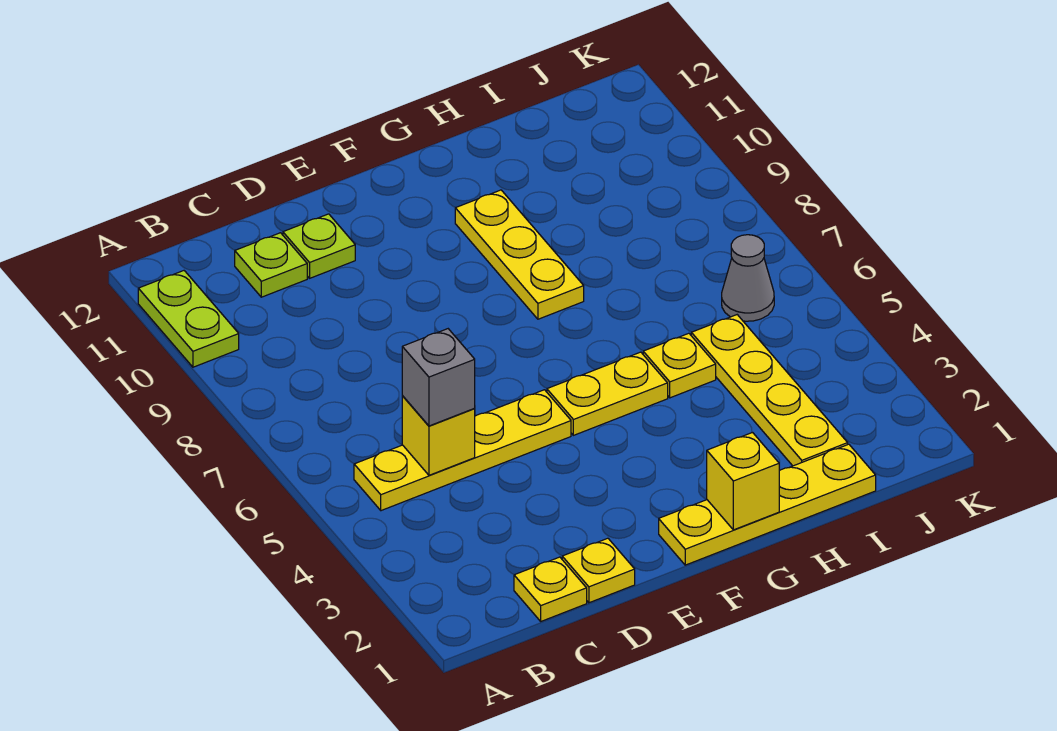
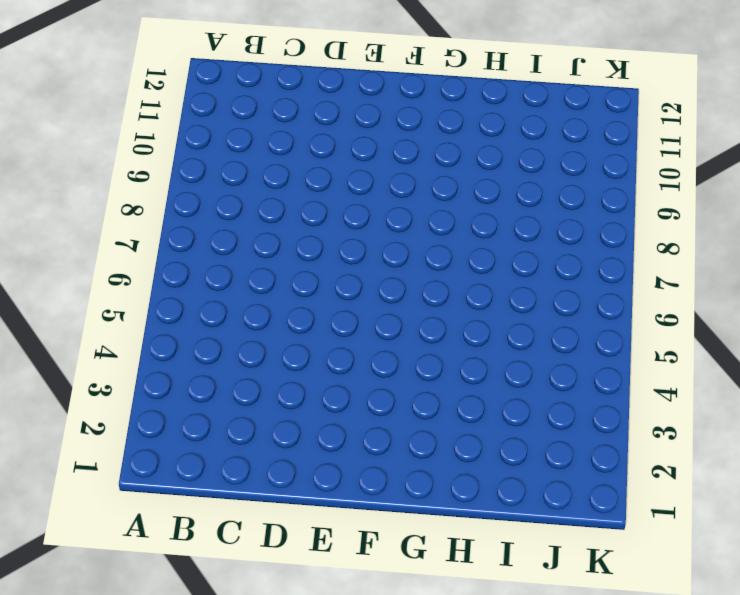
none -> lime 1x2 plate [138,271,239,367]
none -> yellow 1x4 plate [354,390,571,511]
none -> yellow 1x1 plate [514,557,587,621]

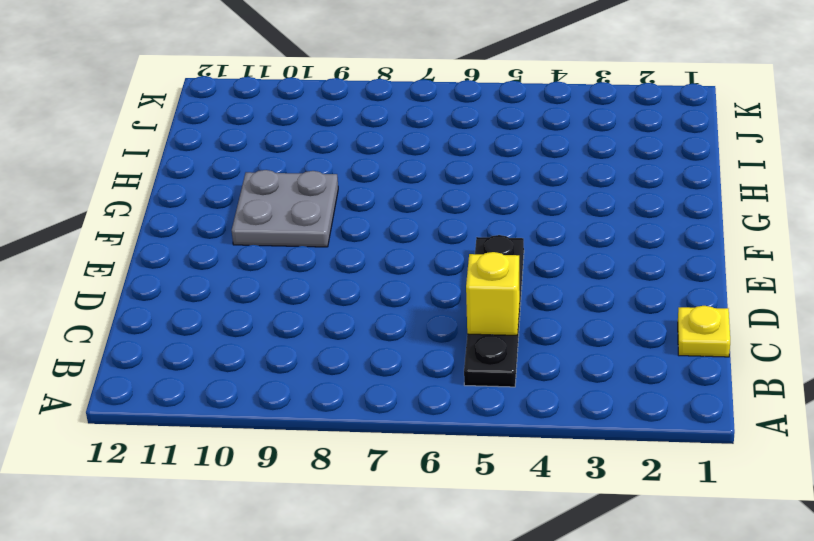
black 1x4 plate [464,235,524,387] -> yellow 1x4 plate [354,390,571,511]
grey 2x2 plate [232,170,338,247] -> yellow 1x3 plate [455,190,584,319]
none -> lime 1x2 plate [138,271,239,367]
none -> lime 1x1 plate [235,233,307,297]
none -> yellow 1x1 plate [562,538,635,603]

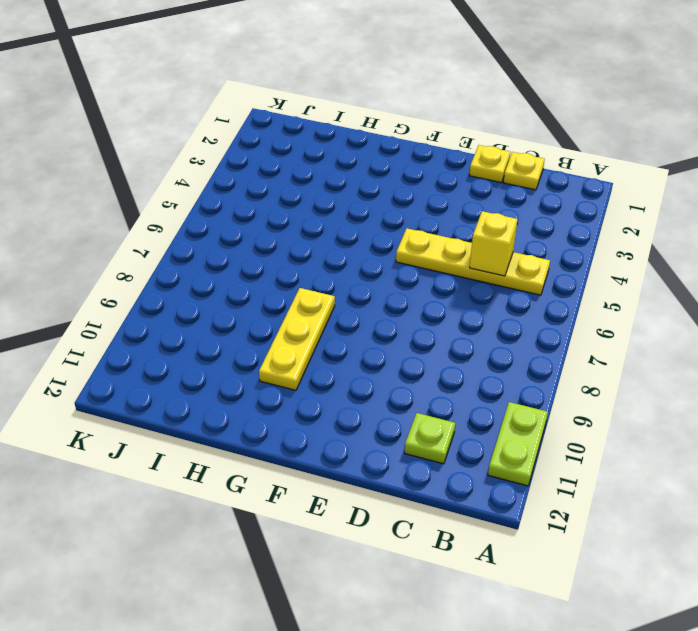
none -> lime 1x1 plate [283,214,355,278]
none -> yellow 1x4 plate [659,444,876,565]
none -> yellow 1x2 plate [547,352,668,435]

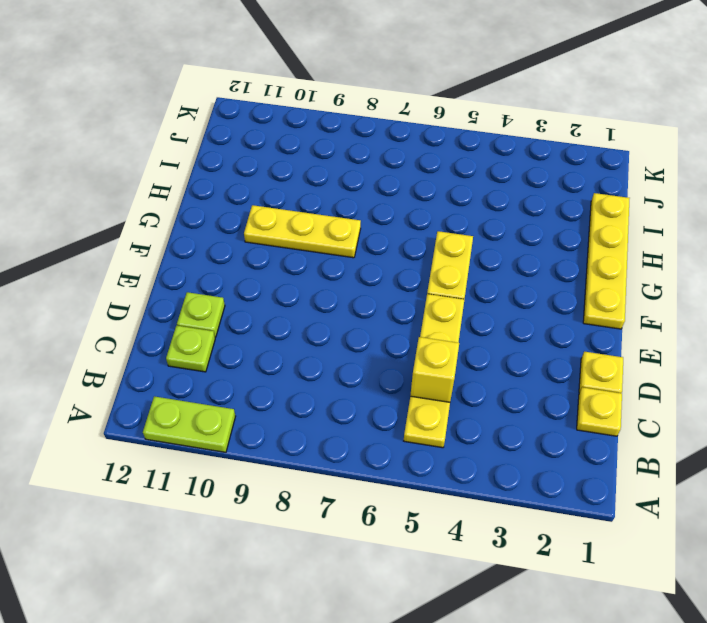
none -> yellow 1x1 plate [643,333,716,398]
none -> yellow 1x4 plate [691,315,848,466]
none -> grey 1x1 cone [722,235,774,321]

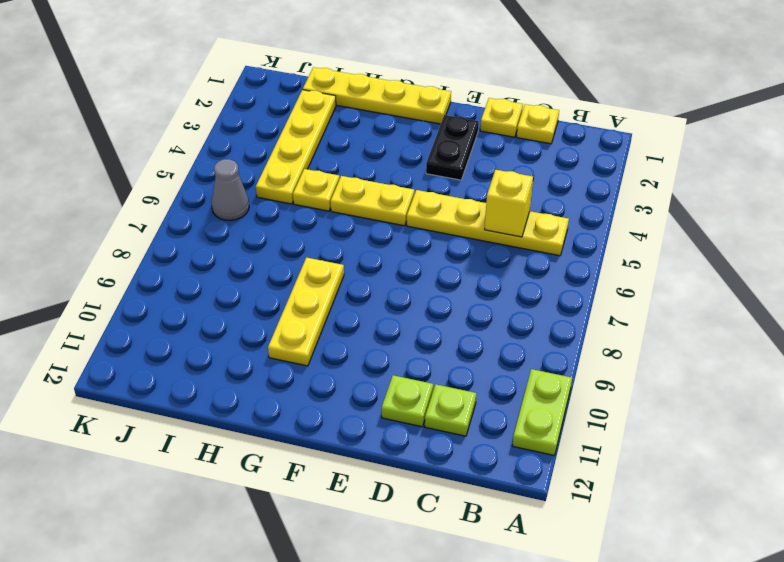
black 1x2 plate [426,115,479,180] -> none
none -> yellow 1x1 brick [707,433,779,530]
none -> grey 1x1 brick [402,329,475,426]

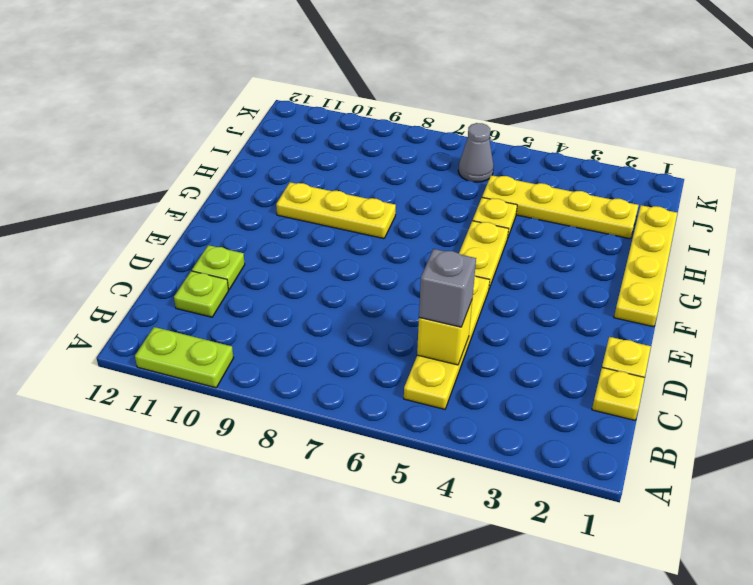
none -> yellow 1x1 brick [707,433,779,530]

